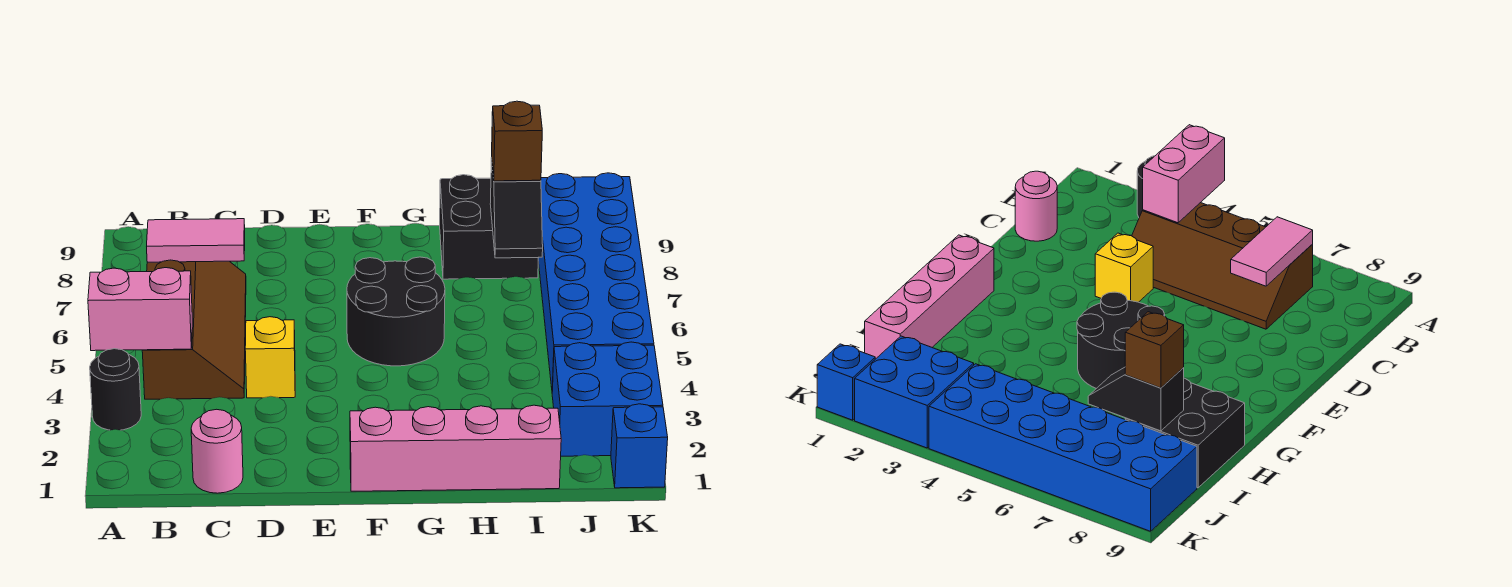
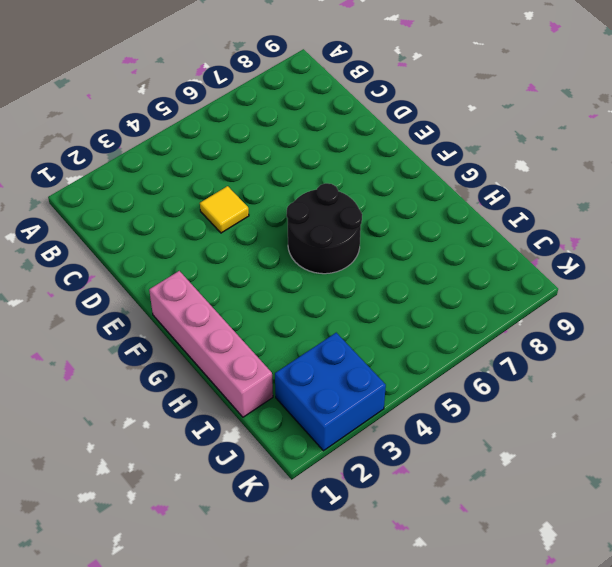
yellow 1x1 tile [200,186,249,233] -> yellow 1x1 brick [245,317,295,398]
none -> black 1x1 round brick [90,349,141,430]
none -> brown 2x4 slope [142,260,246,399]
none -> pink 1x1 round brick [191,409,243,493]

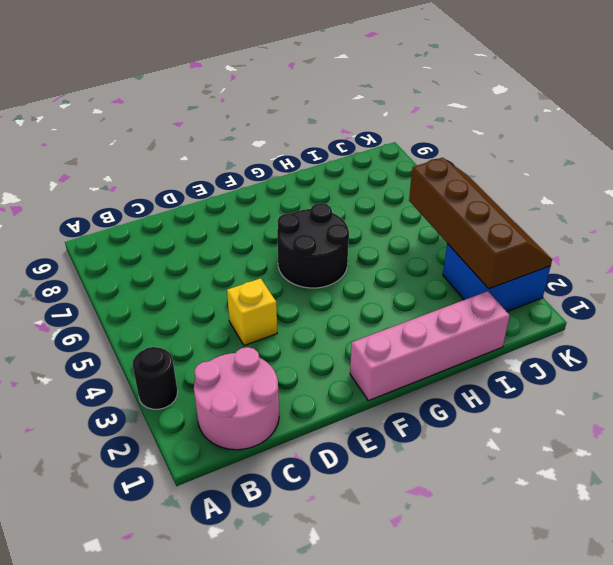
pink 2x2 round brick [194,347,279,450] -> pink 1x1 round brick [191,409,243,493]
brown 2x4 slope [409,158,552,289] -> brown 2x4 slope moved to [142,260,246,399]
none -> black 2x2 brick [440,175,539,279]
none -> blue 2x6 brick [538,173,654,391]
none -> blue 1x1 brick [611,404,668,488]

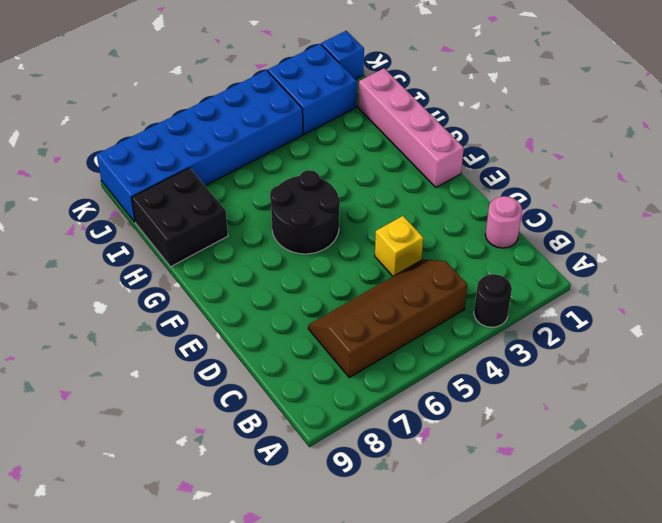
none -> pink 1x2 brick [88,268,192,351]
none -> pink 1x2 tile [147,219,245,262]
none -> black 1x2 slope [490,158,543,258]

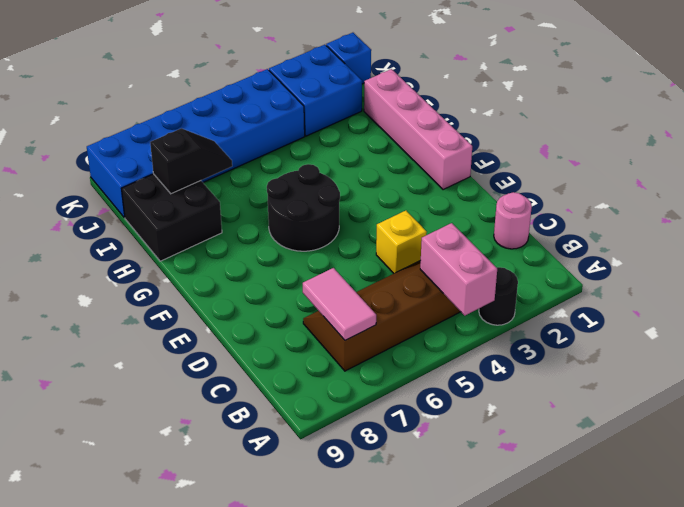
none -> brown 1x1 brick [492,101,542,181]

